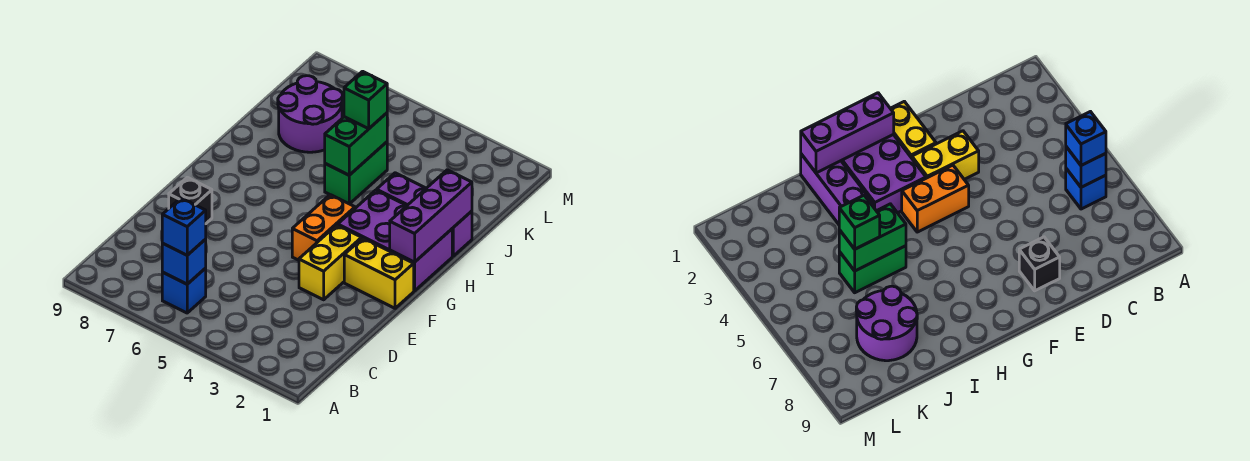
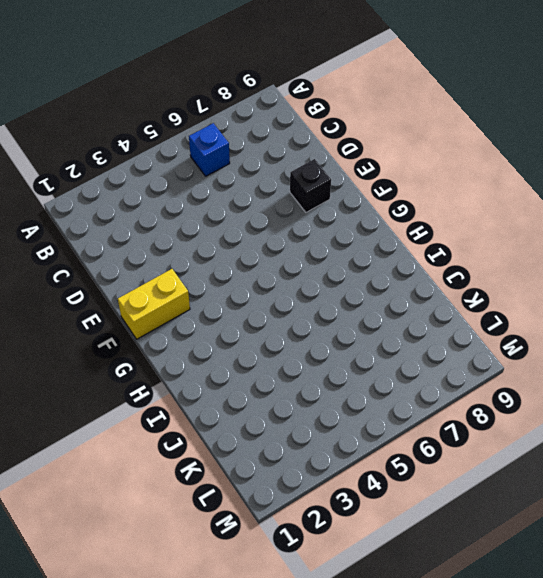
none -> yellow 1x2 brick [299,225,362,300]
none -> orange 1x2 brick [292,195,355,260]
none -> purple 2x3 brick [338,190,452,291]

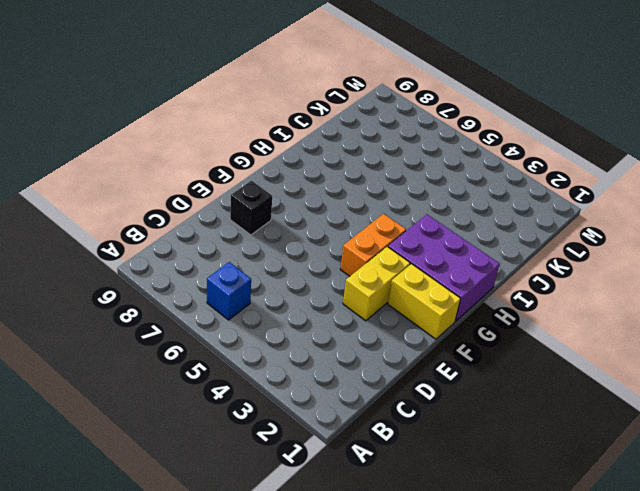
none -> purple 1x3 brick [377,173,472,256]
none -> green 1x2 brick [325,142,387,204]
none -> purple 2x2 round brick [278,76,343,152]

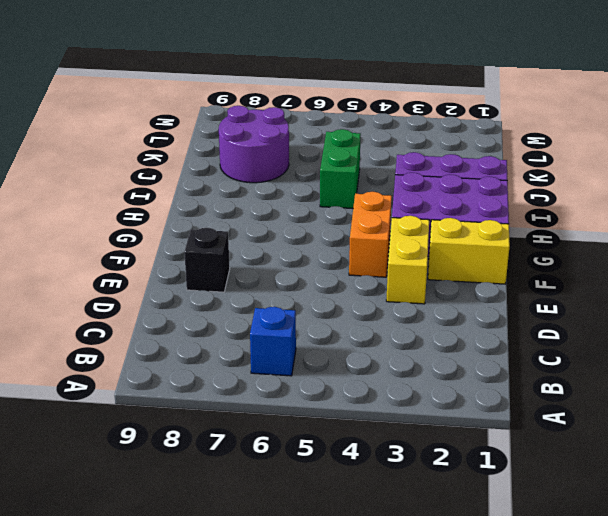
none -> blue 1x1 brick [162,239,206,284]
none -> purple 1x3 brick [390,170,472,262]
none -> green 1x2 brick [325,113,387,175]

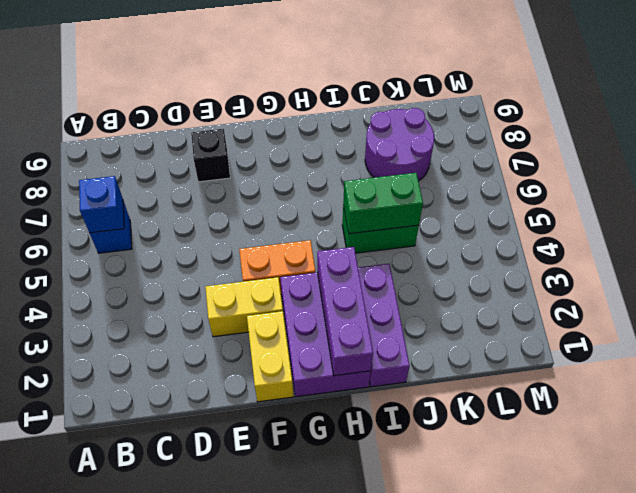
purple 1x3 brick [317,247,373,376] -> purple 1x3 brick turned to [390,170,472,262]
none -> blue 1x1 brick [162,198,206,255]
none -> green 1x1 brick [344,71,387,129]

